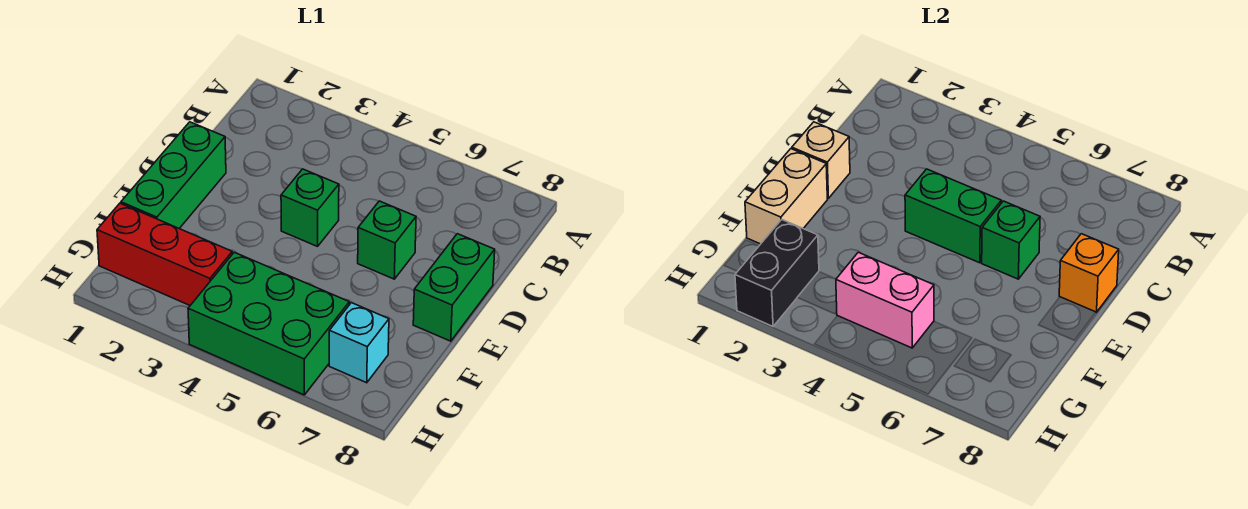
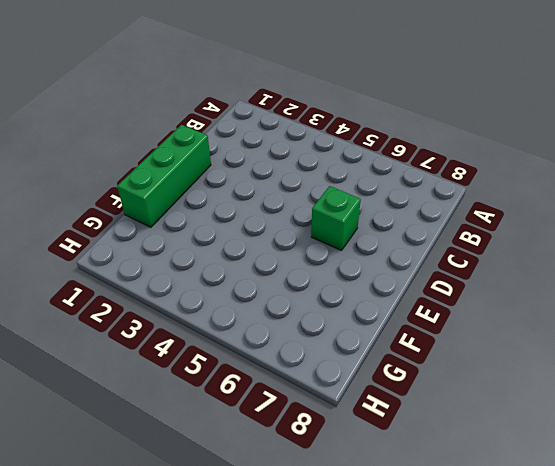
none -> green 1x1 brick [281,169,339,246]
none -> green 1x2 brick [413,234,495,341]
none -> red 1x3 brick [97,203,232,305]

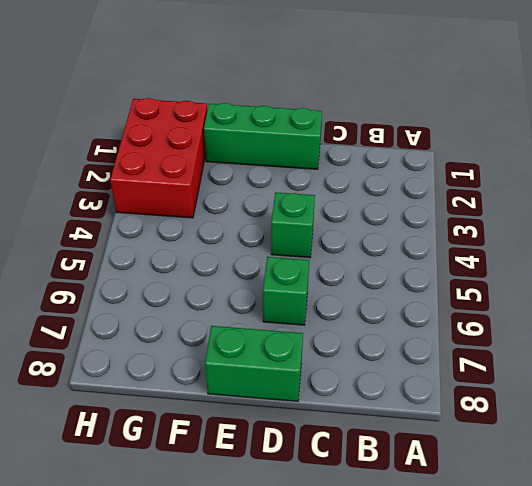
red 2x3 brick [110,98,207,218] -> red 1x3 brick [97,203,232,305]
none -> green 2x3 brick [188,252,349,395]
none -> cyan 1x1 brick [329,303,389,383]
none -> tan 1x1 brick [792,122,850,198]

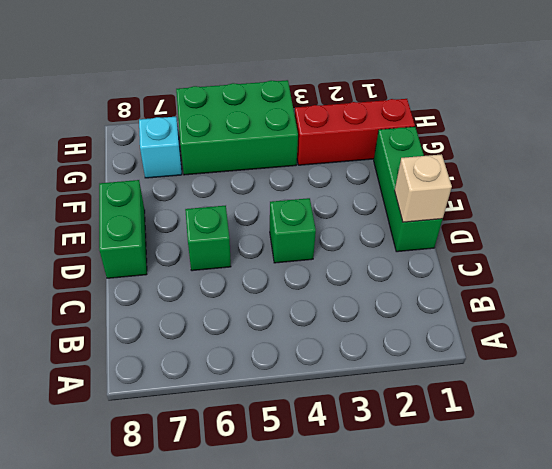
none -> green 1x2 brick [905,169,1001,263]
none -> green 1x1 brick [982,201,1040,279]
none -> orange 1x1 brick [1059,234,1119,312]

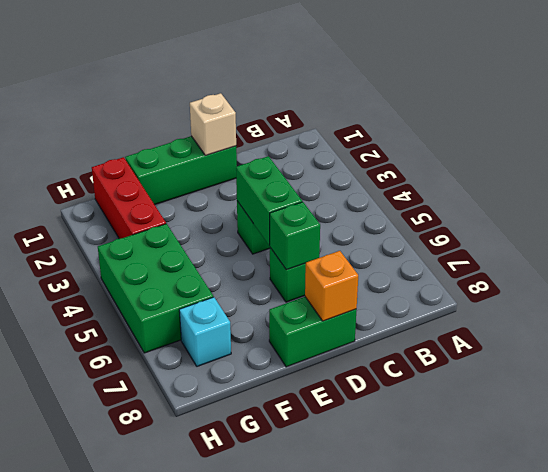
none -> tan 1x2 brick [745,149,828,244]
none -> black 1x2 brick [735,220,819,326]
none -> pink 1x2 brick [836,252,934,348]

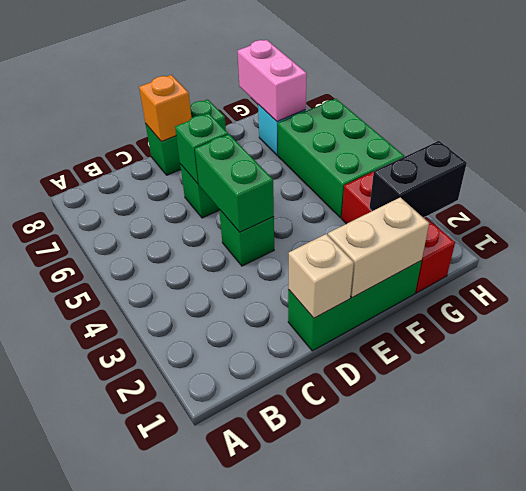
pink 1x2 brick [238,40,307,121] -> pink 1x2 brick moved to [836,252,934,348]

